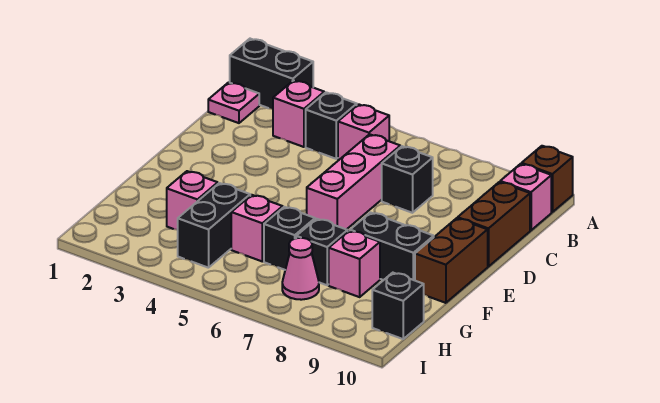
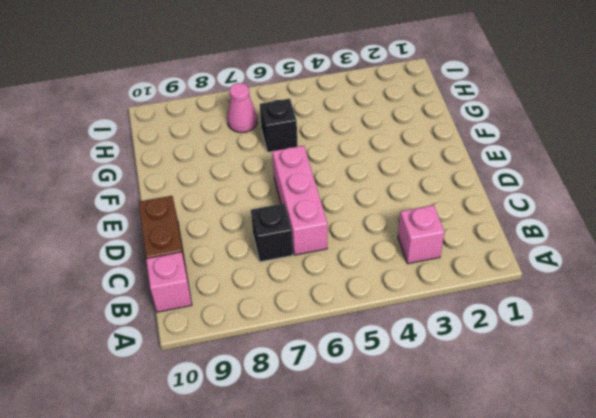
none -> black 1x2 brick [230,39,313,109]
none -> brown 1x1 brick [522,146,573,212]
none -> pink 1x1 plate [208,82,259,123]

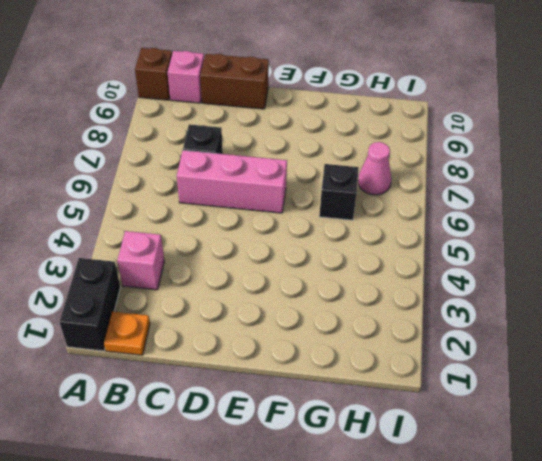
orange 1x1 plate [104,311,150,355] -> pink 1x1 plate [208,82,259,123]
none -> black 1x1 brick [306,92,357,159]
none -> pink 1x1 brick [338,104,389,160]
none -> brown 1x2 brick [415,218,488,303]

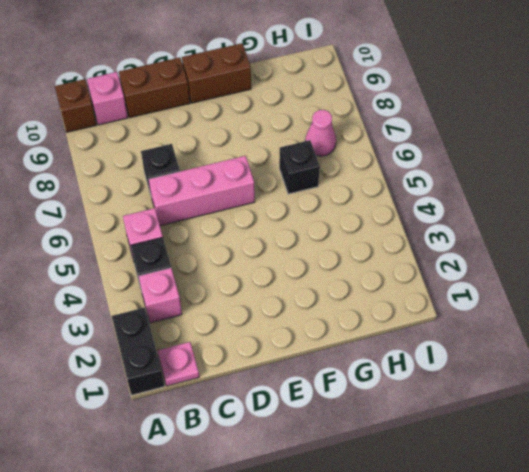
none -> black 1x2 brick [350,213,434,280]
none -> pink 1x1 brick [167,171,218,230]
none -> black 1x2 brick [178,183,250,268]

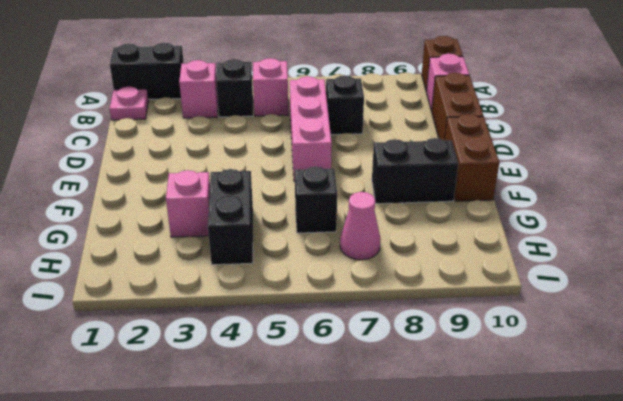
none -> pink 1x1 brick [231,195,283,261]
none -> black 1x1 brick [296,219,348,285]
none -> pink 1x1 brick [329,231,380,297]

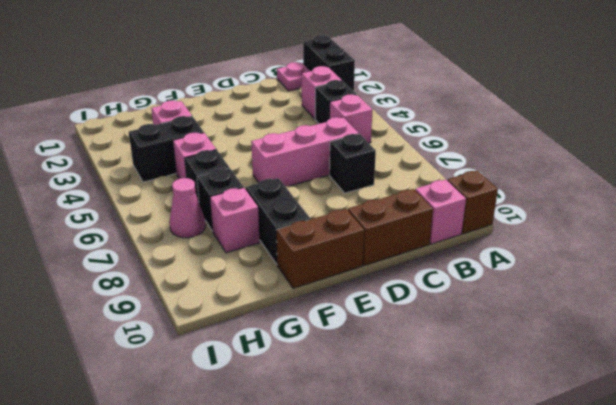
none -> black 1x1 brick [372,273,424,339]

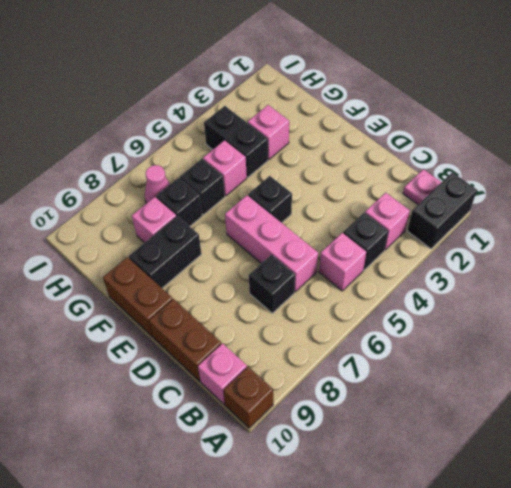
black 1x1 brick [248,176,292,223] -> black 1x1 brick moved to [372,273,424,339]

